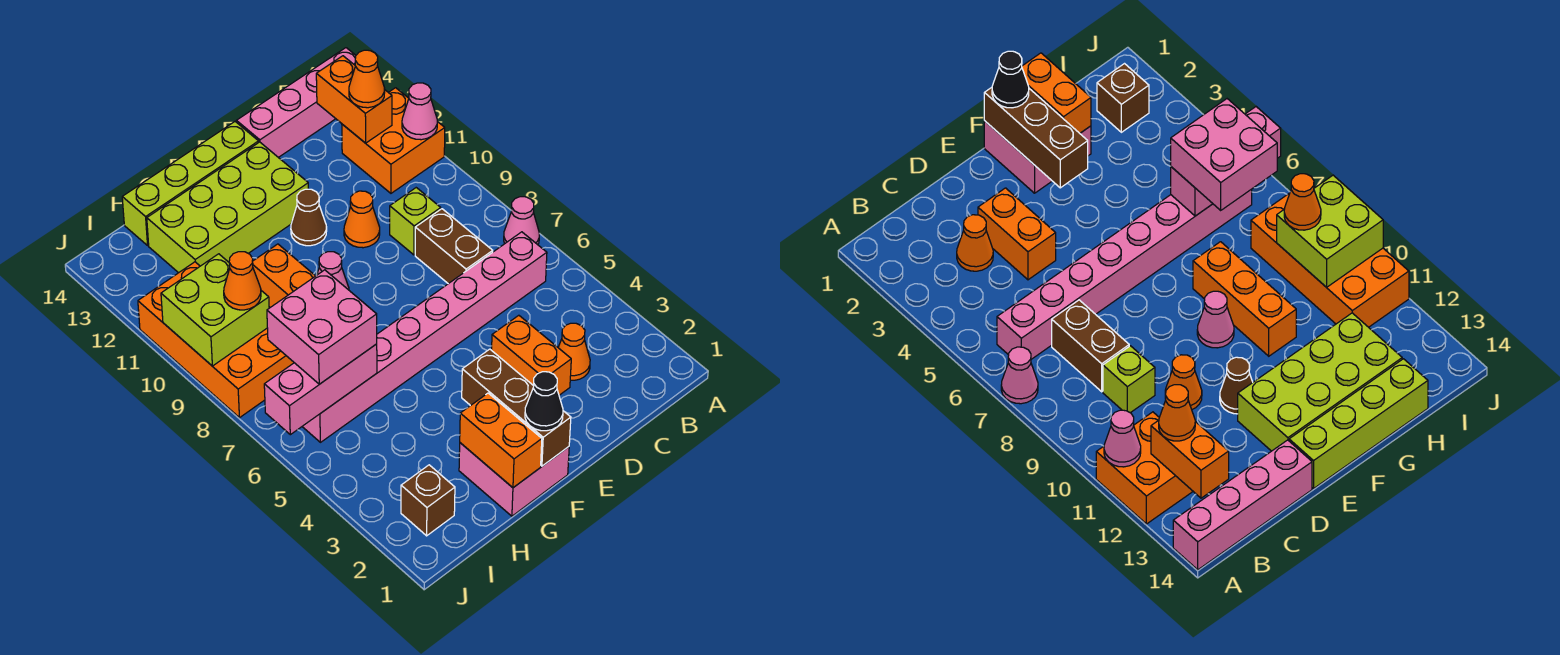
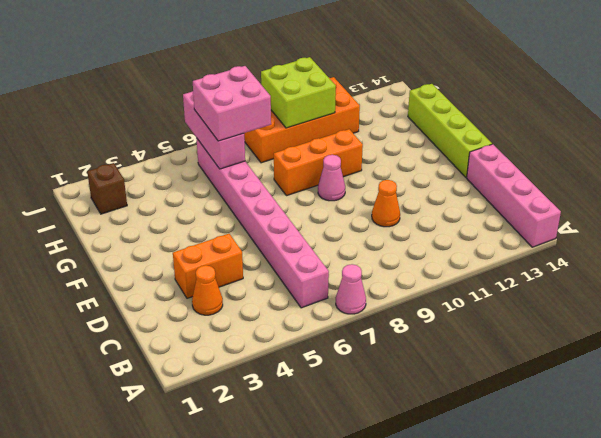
none -> orange 2x2 brick [342,88,445,193]
none -> brown 1x2 brick [415,209,493,284]
none -> lime 1x1 brick [390,188,441,255]

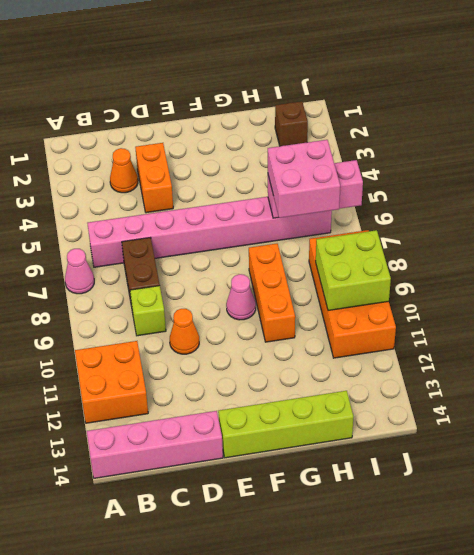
none -> brown 1x1 cone [291,189,327,246]
none -> lime 2x4 brick [147,142,308,273]
none -> pink 2x2 brick [459,443,569,516]

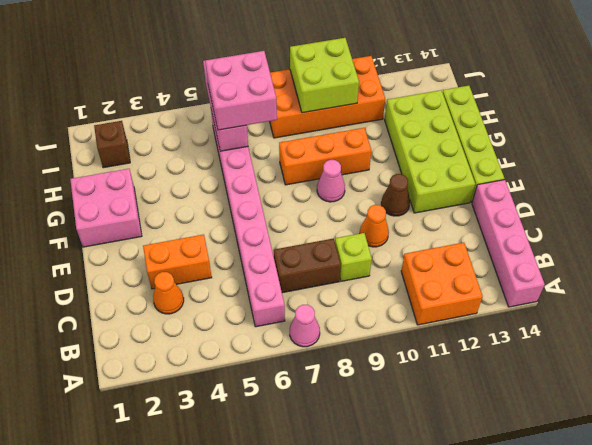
none -> pink 1x1 cone [402,83,437,140]
none -> orange 1x2 brick [316,56,392,143]
none -> brown 1x3 brick [462,349,571,466]

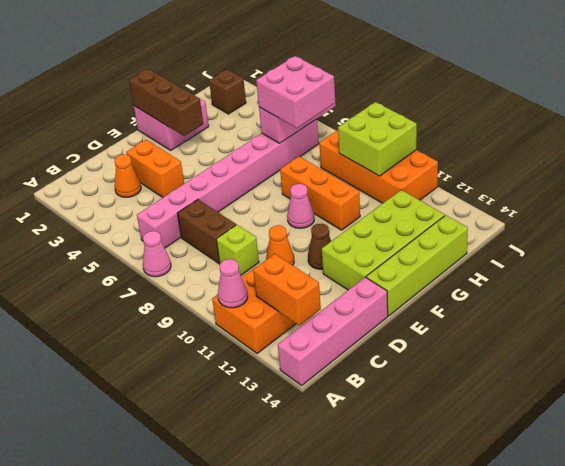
none -> orange 1x2 brick [460,393,542,488]
none -> orange 1x1 cone [349,50,385,108]
none -> black 1x1 cone [525,372,563,431]

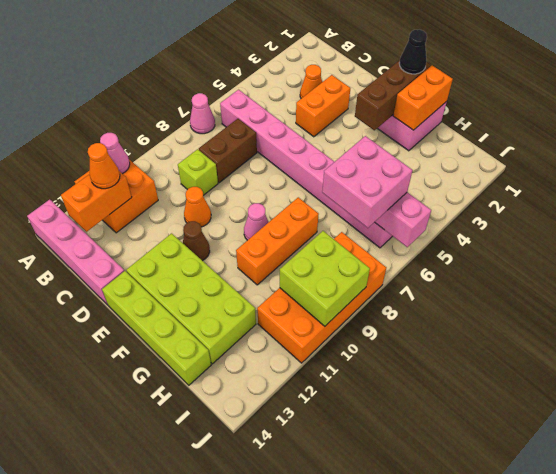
none -> brown 1x1 brick [401,465,455,536]
none -> orange 1x1 cone [224,252,261,310]

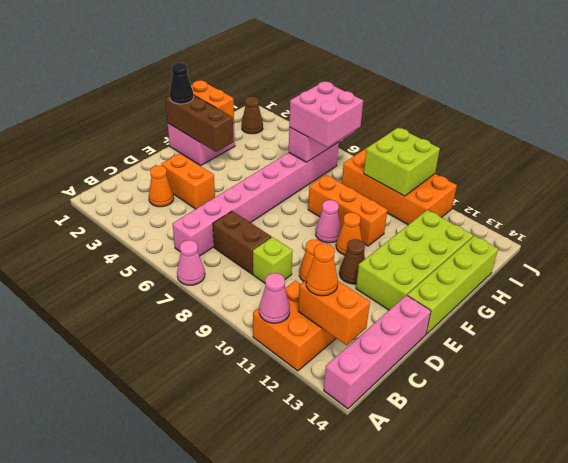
orange 1x1 cone [336,213,362,255] -> orange 1x1 cone moved to [224,252,261,310]
brown 1x1 cone [242,97,263,134] -> brown 1x1 brick [401,465,455,536]

